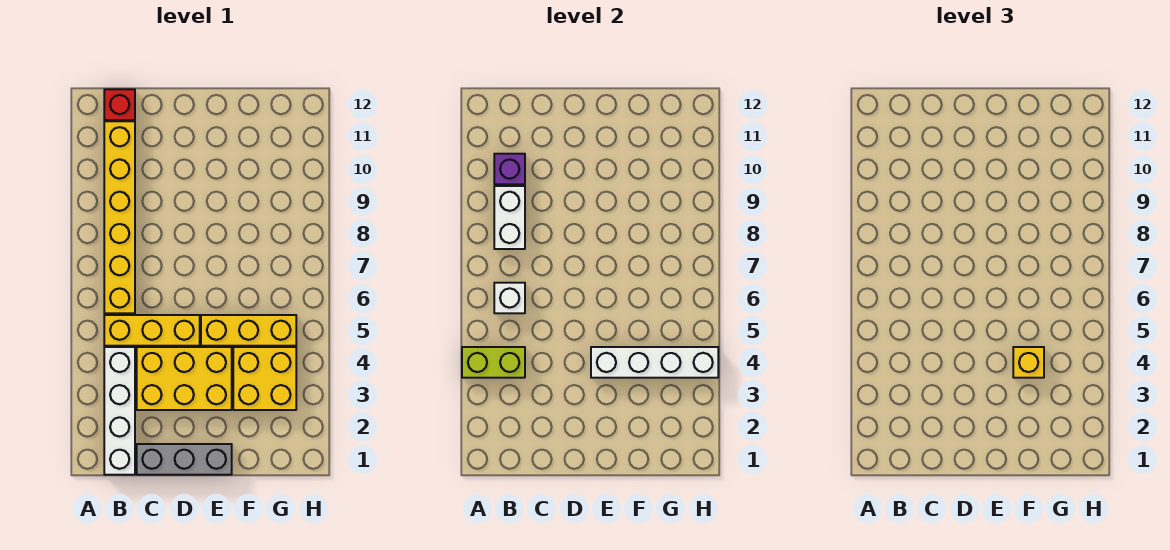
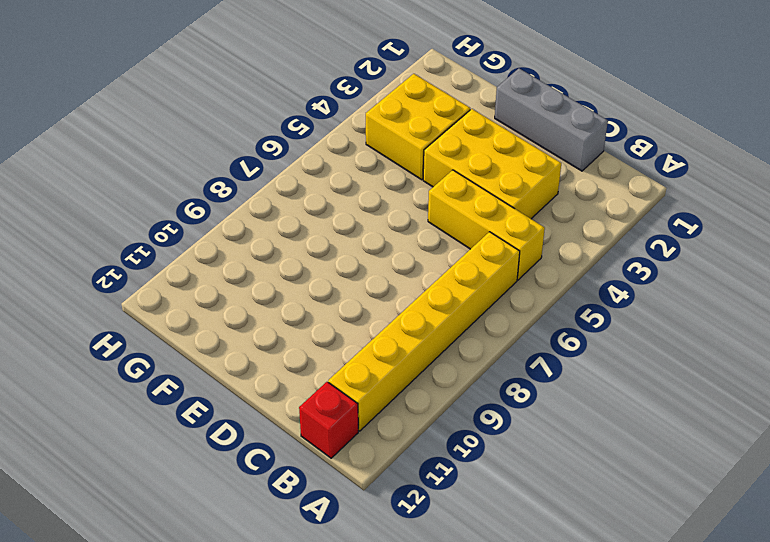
none -> white 1x4 brick [104,347,135,475]
none -> yellow 1x3 brick [201,315,296,346]
none -> lime 1x2 brick [462,347,525,378]

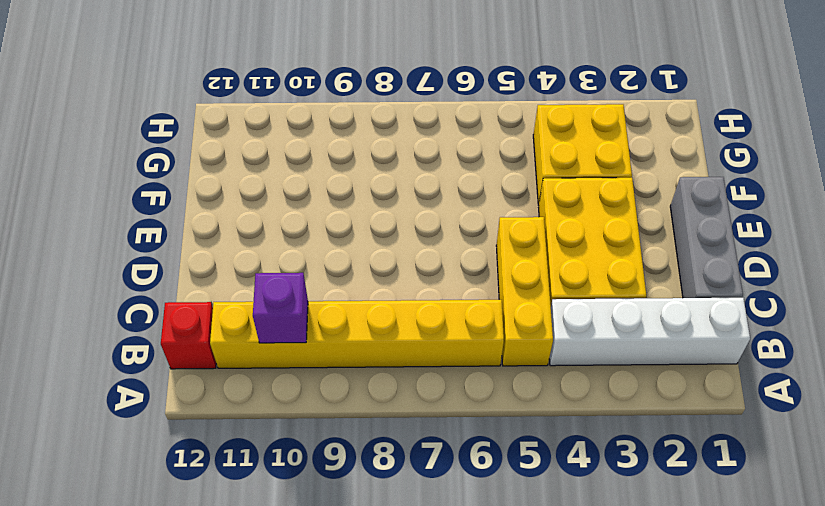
none -> yellow 1x3 brick [201,315,296,346]
none -> lime 1x2 brick [462,347,525,378]
none -> white 1x1 brick [494,283,525,313]

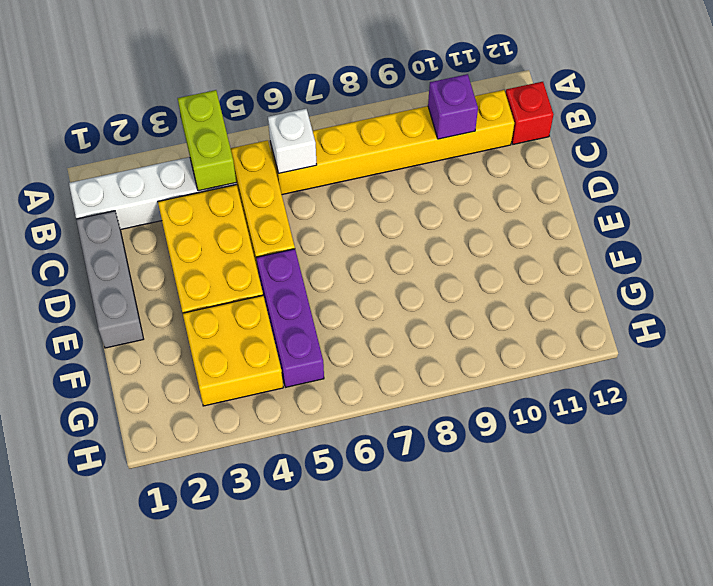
purple 1x3 brick [256,249,324,387] -> yellow 1x3 brick [201,315,296,346]
none -> white 1x2 brick [494,186,525,249]
none -> white 1x4 brick [591,347,718,378]
none -> yellow 1x1 brick [1013,347,1044,378]

